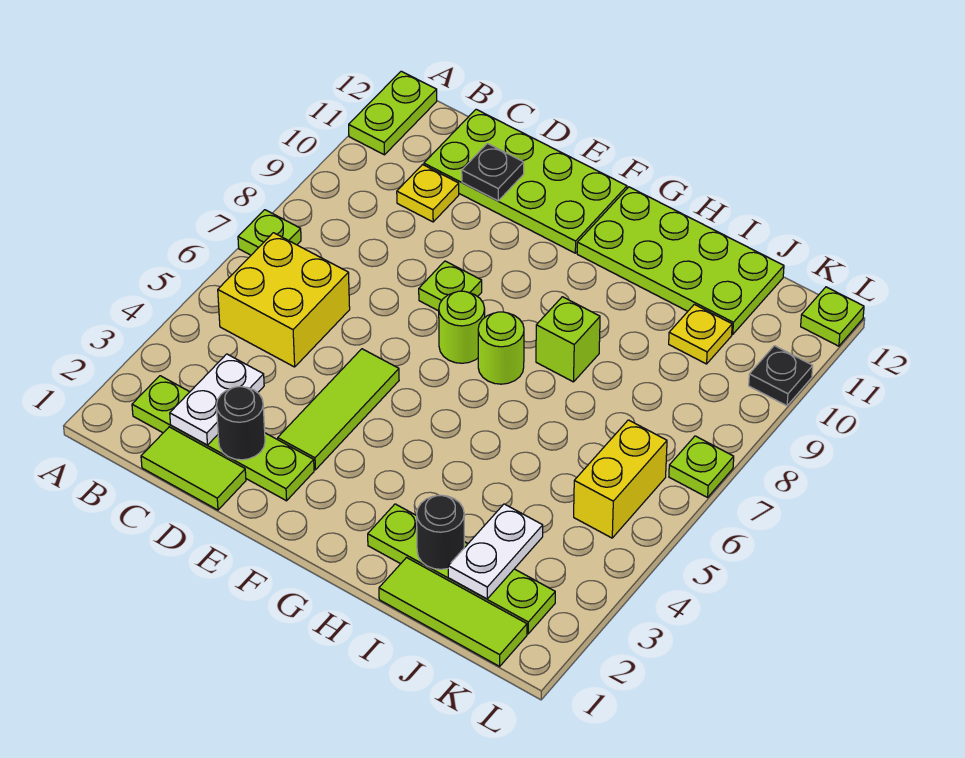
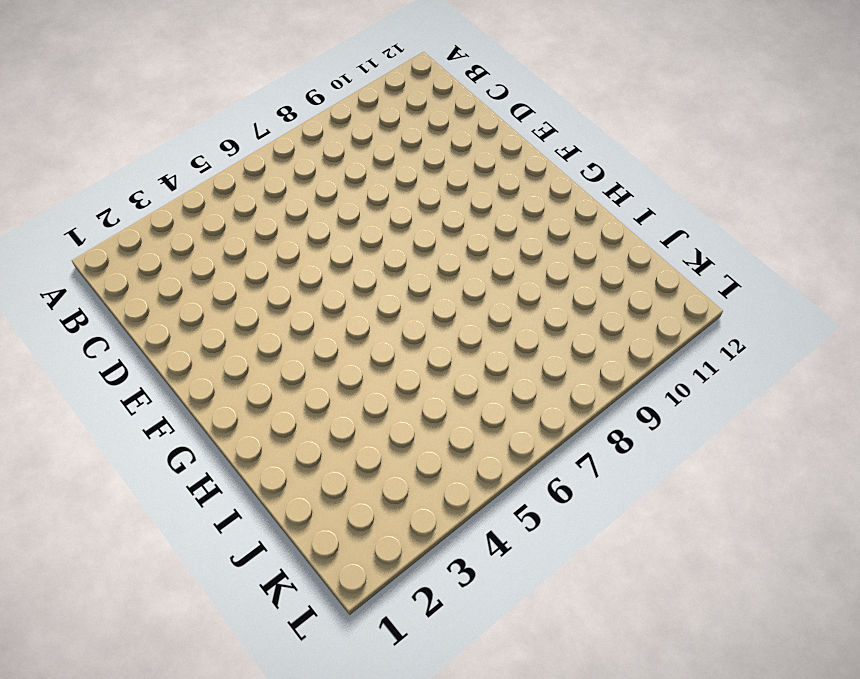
none -> lime 1x1 plate [238,210,301,255]
none -> lime 1x2 plate [349,71,437,155]
none -> lime 1x4 plate [132,376,314,501]

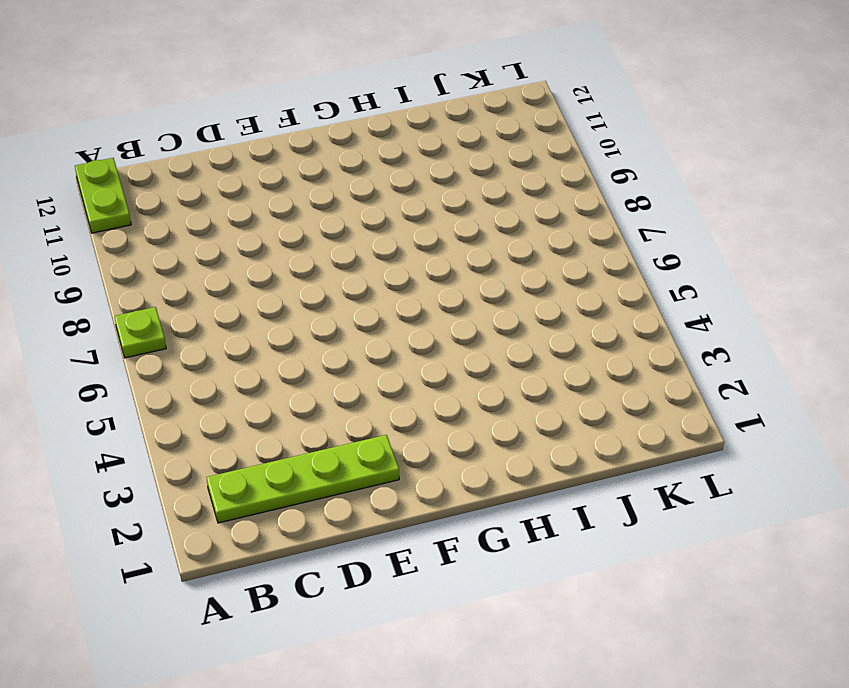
none -> yellow 2x2 brick [218,233,350,367]
none -> lime 1x2 tile [141,427,246,510]
none -> yellow 1x1 plate [397,165,459,222]

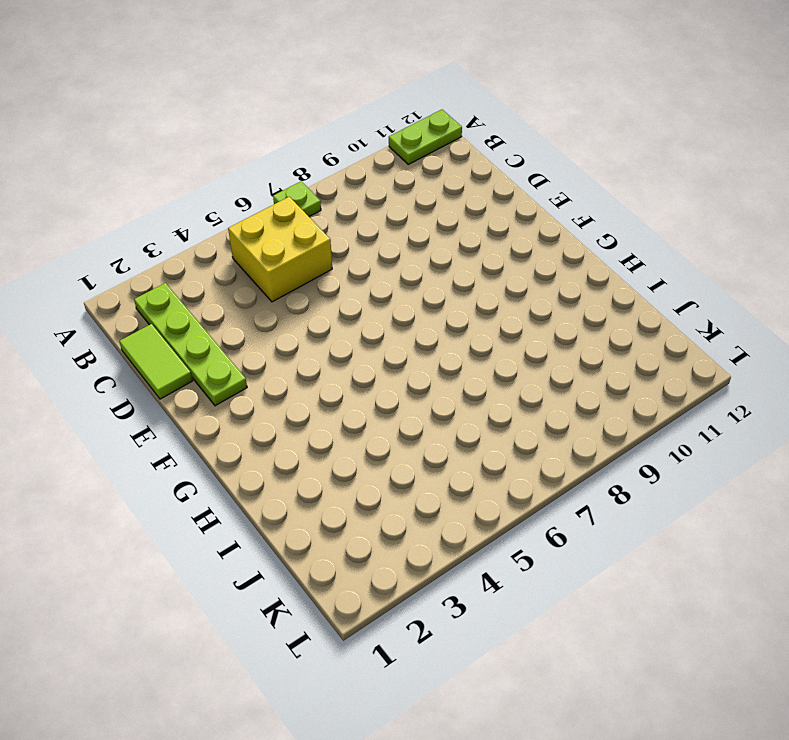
none -> yellow 1x1 plate [397,165,459,222]
none -> lime 2x4 plate [424,109,627,253]
none -> lime 1x3 tile [278,349,399,470]

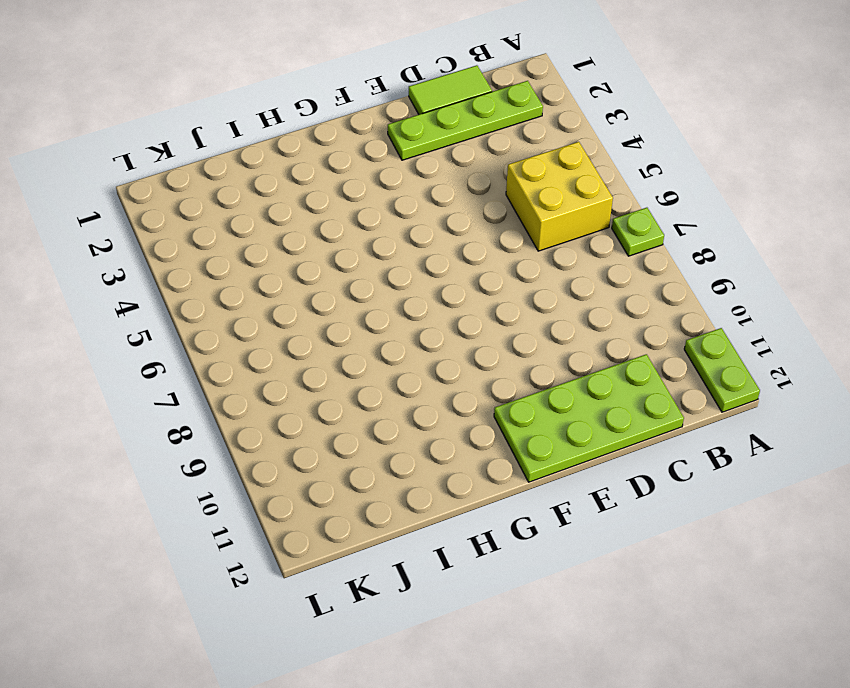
none -> yellow 1x1 plate [397,165,459,222]
none -> lime 1x3 tile [278,349,399,470]
none -> lime 1x1 plate [419,261,482,311]

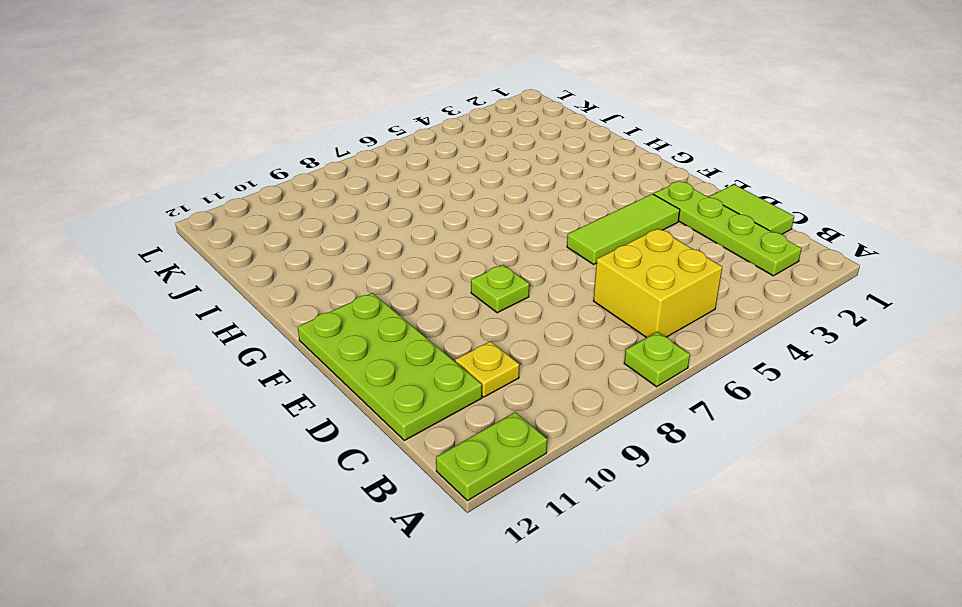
none -> lime 1x1 round brick [439,291,485,363]
none -> lime 1x1 round brick [478,312,524,384]
none -> lime 2x4 plate [577,187,784,334]

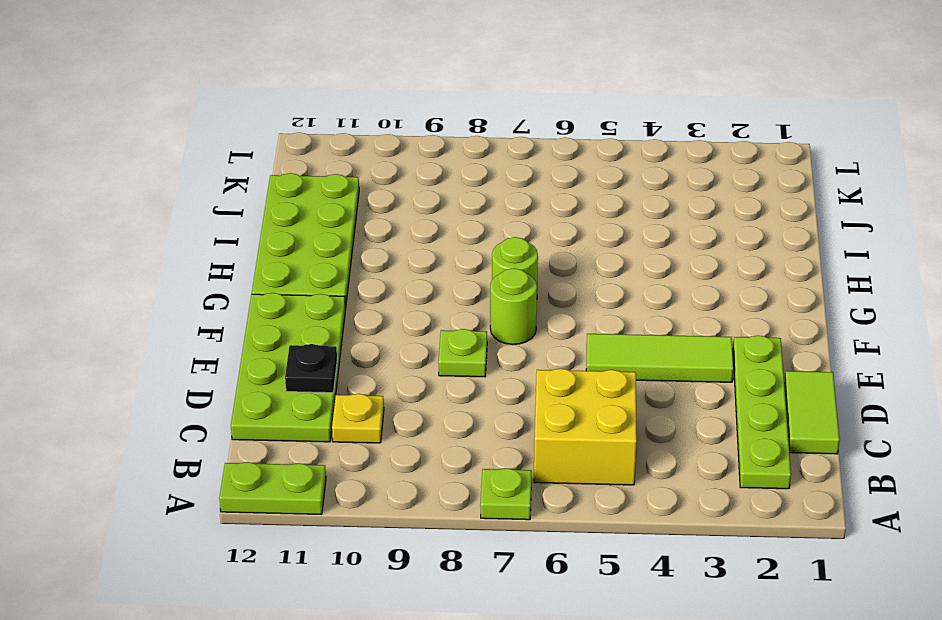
none -> lime 1x4 plate [368,504,555,634]
none -> lime 1x1 brick [536,297,600,382]
none -> lime 1x3 tile [379,558,527,666]

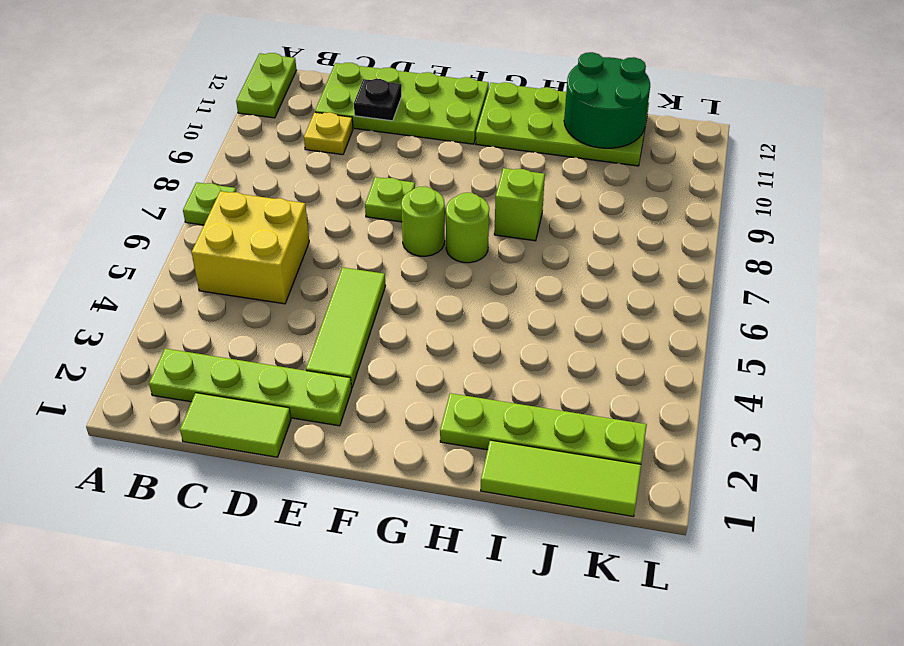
green 2x2 round brick [564,52,650,148] -> none
none -> yellow 1x1 plate [669,304,732,364]
none -> yellow 1x2 brick [574,420,667,538]
none -> lime 1x1 plate [669,436,734,497]

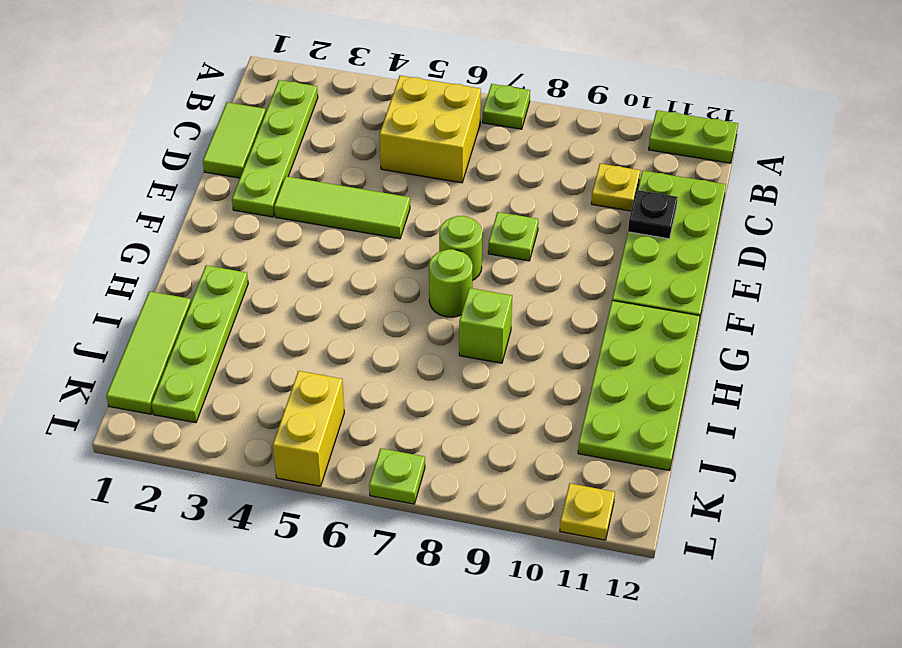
yellow 1x2 brick [273,371,344,486] -> yellow 1x2 brick turned to [574,420,667,538]
yellow 1x1 plate [560,484,615,540] -> yellow 1x1 plate moved to [669,304,732,364]
none -> black 1x1 plate [749,346,813,406]
none -> lime 1x1 plate [801,287,864,346]
none -> white 1x2 plate [170,354,264,445]

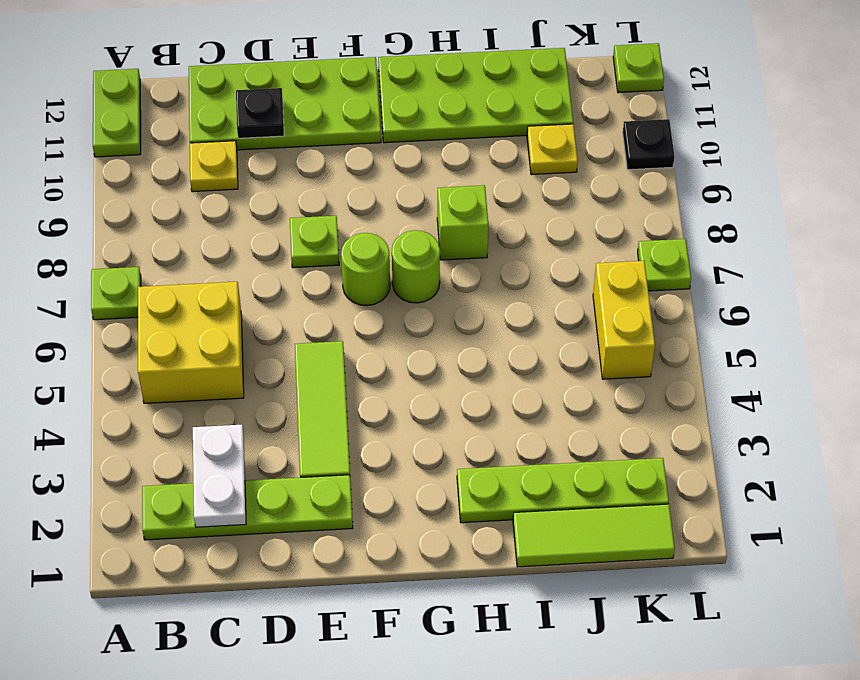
none -> lime 1x2 tile [141,427,246,510]
none -> black 1x1 round brick [217,387,265,460]
none -> black 1x1 round brick [416,495,464,569]

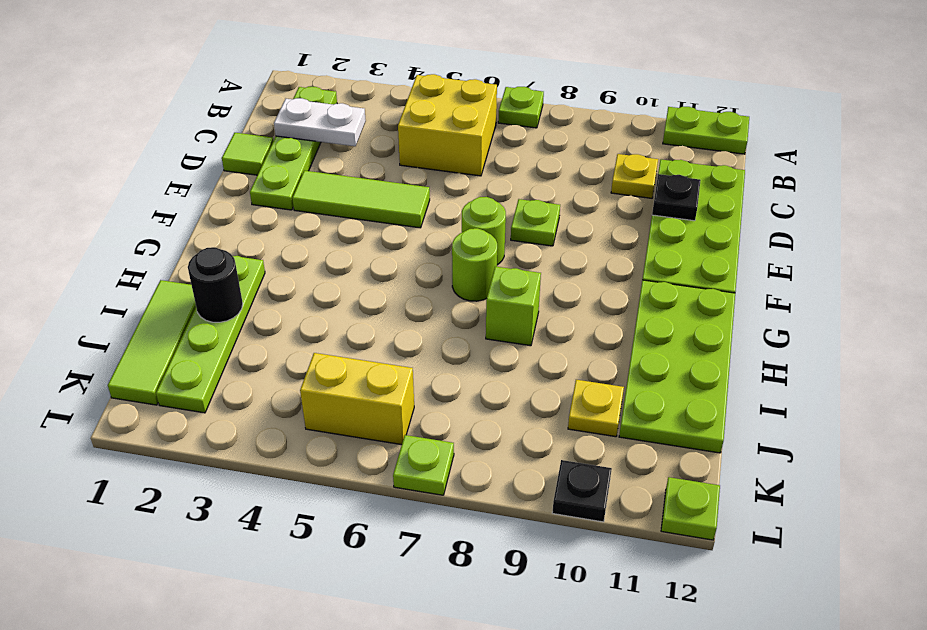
lime 1x1 tile [222,133,274,175] -> lime 1x2 tile [141,427,246,510]
none -> black 1x1 round brick [217,387,265,460]
none -> white 1x2 plate [448,504,543,599]

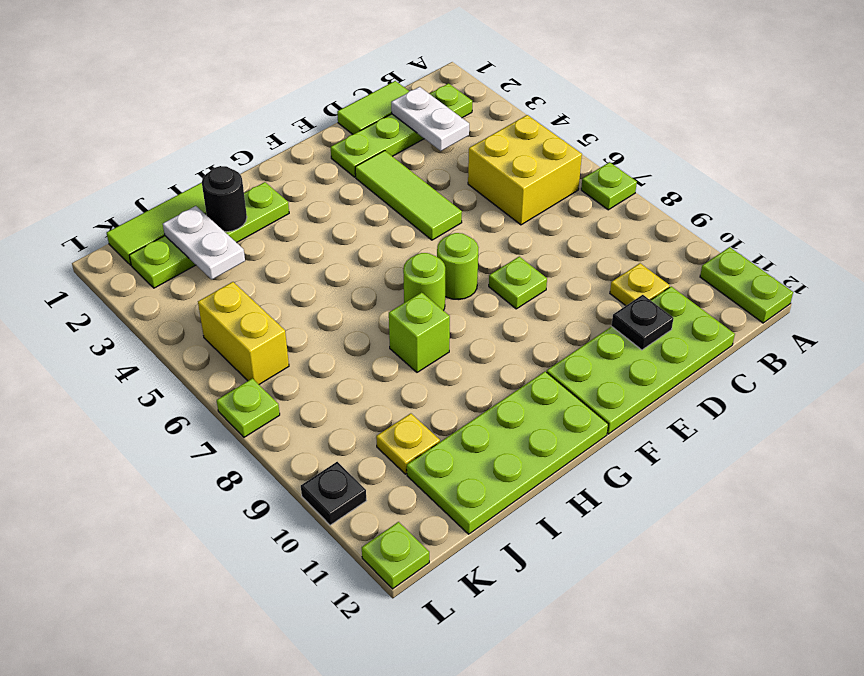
none -> black 1x1 round brick [217,387,265,460]

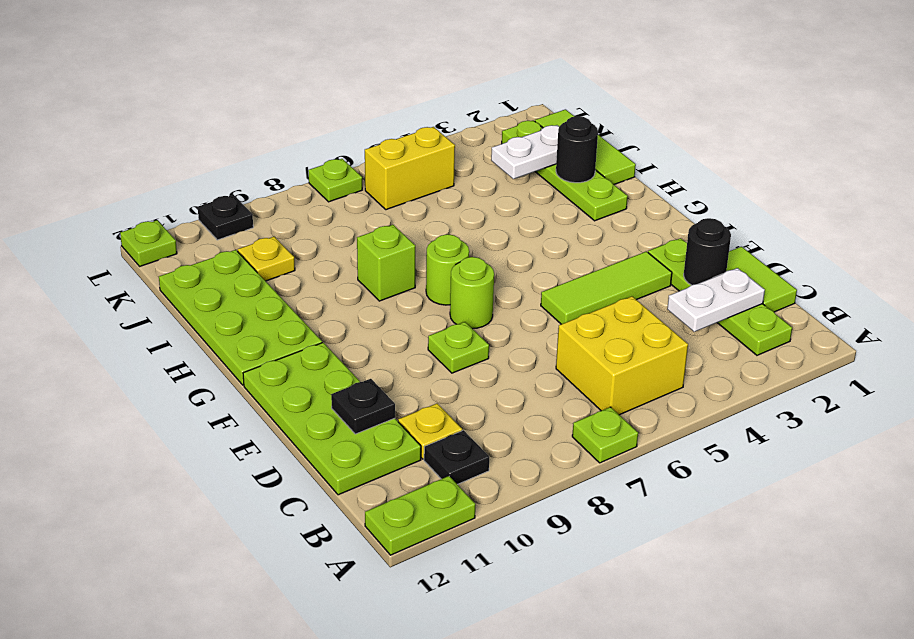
black 1x1 plate [424,430,489,484] -> none

